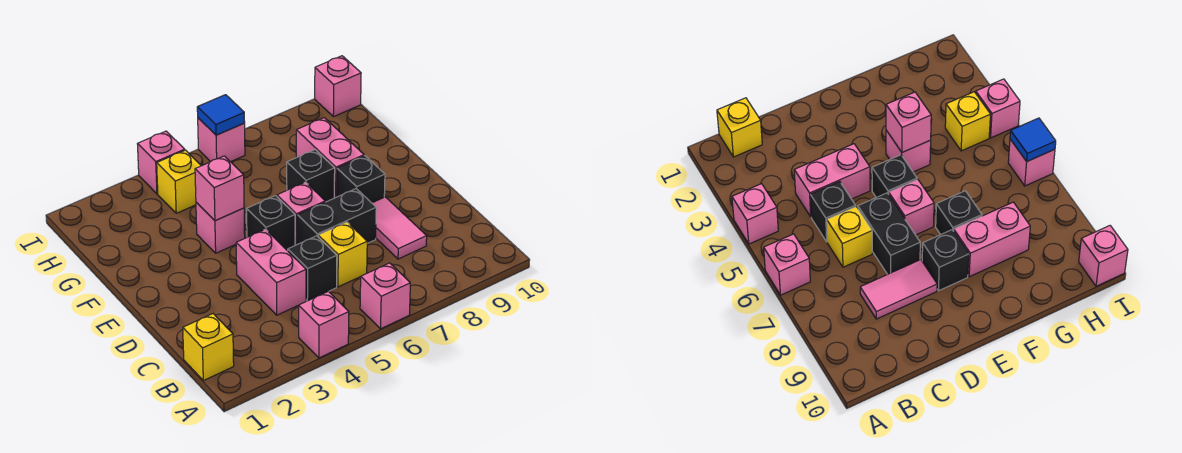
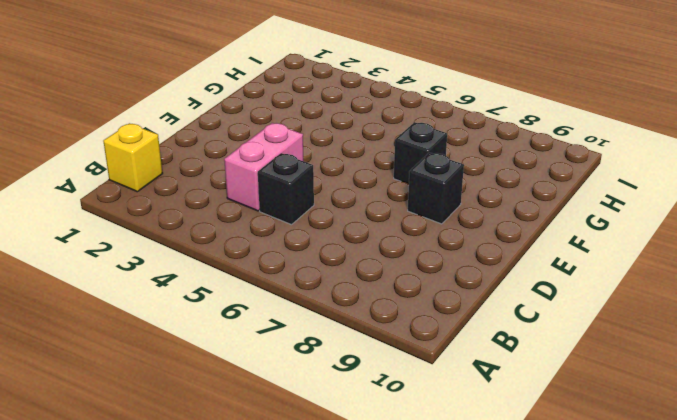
none -> pink 1x1 brick [299,291,349,358]
none -> pink 1x1 brick [360,263,410,329]
none -> yellow 1x1 brick [318,222,367,287]

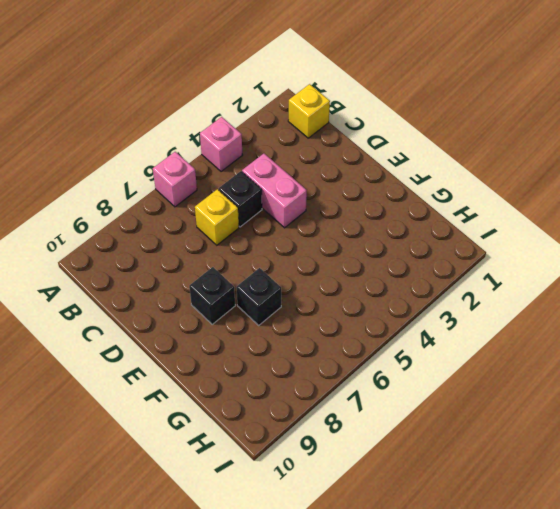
none -> pink 1x2 tile [372,197,427,259]
none -> black 1x2 brick [297,189,376,244]
none -> black 1x1 brick [247,196,295,250]

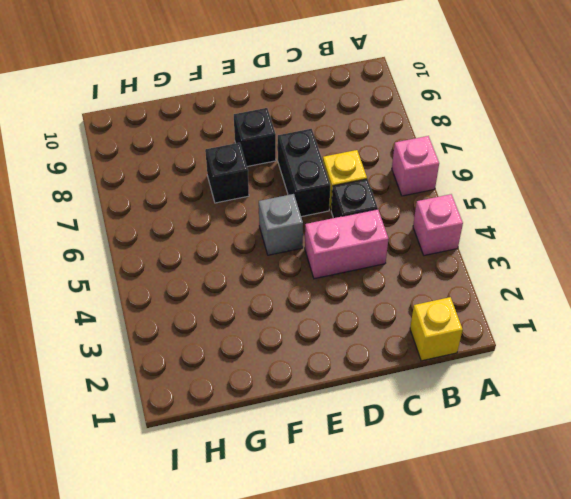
grey 1x1 brick [259,194,303,255] -> black 1x1 brick [247,196,295,250]
none -> pink 1x2 tile [372,197,427,259]
none -> pink 1x1 brick [277,182,325,245]
none -> pink 1x1 brick [196,202,245,253]

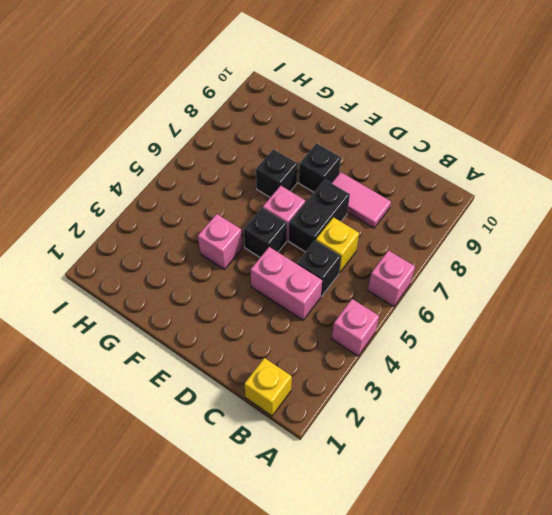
none -> pink 1x2 brick [296,118,364,198]
none -> yellow 1x1 brick [157,150,201,213]
none -> pink 1x1 brick [138,131,185,194]

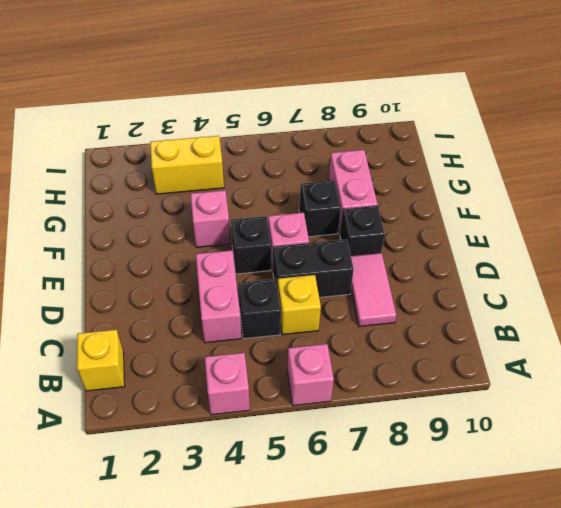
yellow 1x2 brick [150,136,224,194] -> yellow 1x1 brick [157,150,201,213]
none -> pink 1x1 brick [138,131,185,194]
none -> pink 1x1 brick [198,118,245,162]
none -> pink 1x1 brick [315,56,361,117]

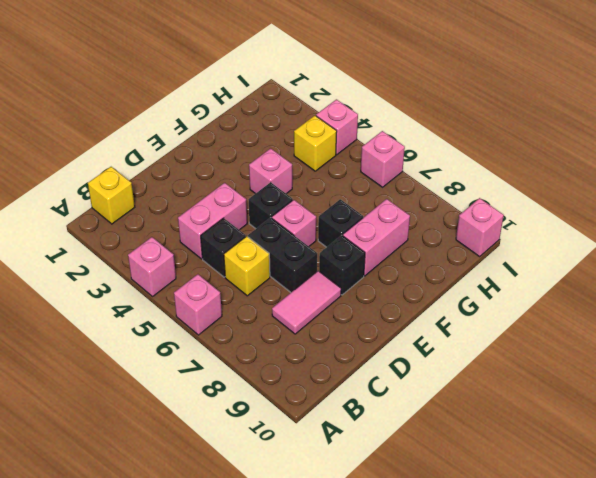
none -> pink 1x1 brick [195,156,244,221]
none -> blue 1x1 tile [197,95,245,135]

